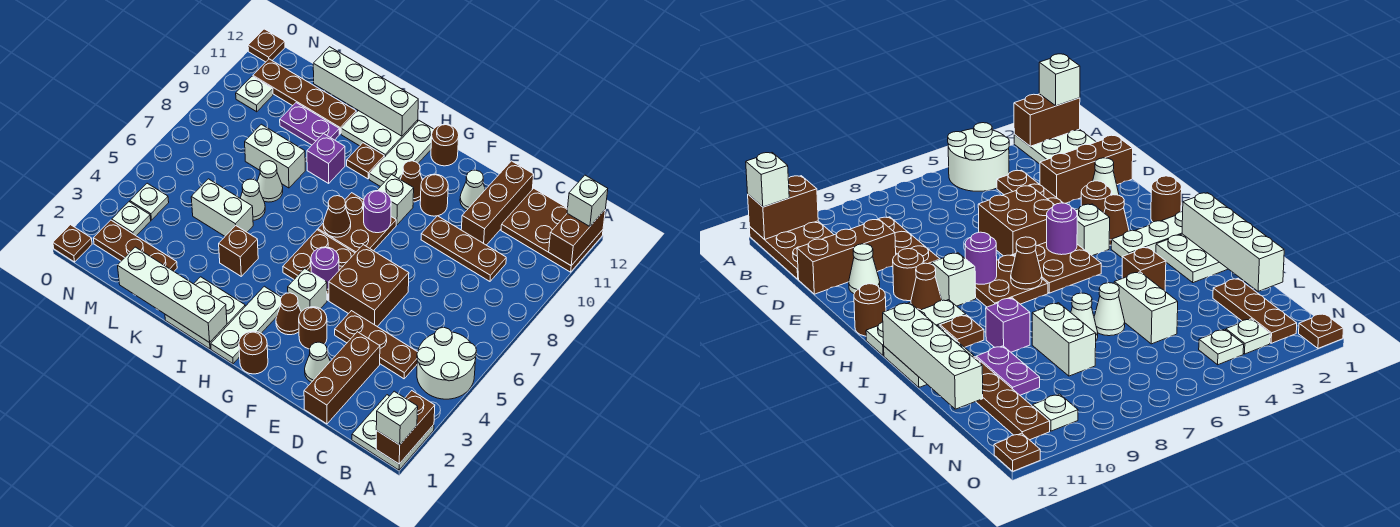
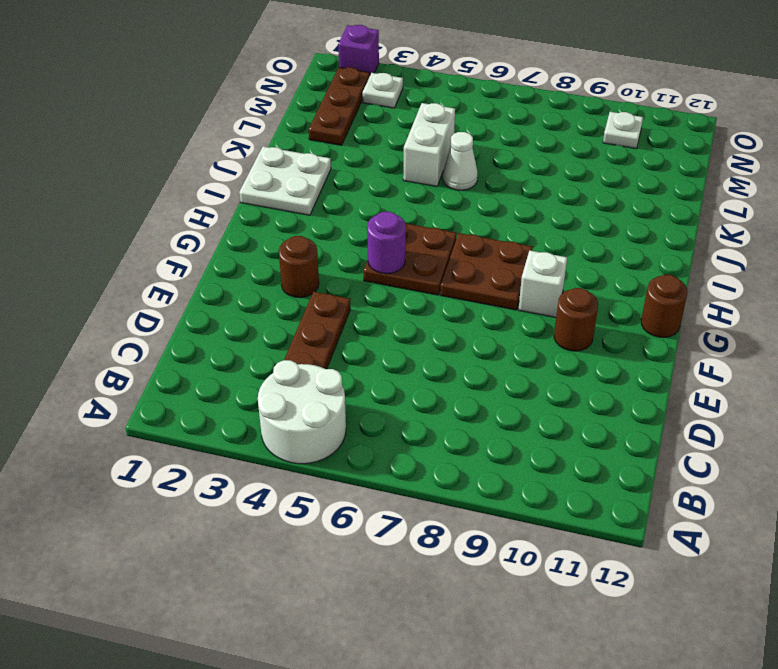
purple 1x1 brick [338,25,379,74] -> purple 1x1 brick moved to [307,133,345,183]
none -> white 2x2 plate [352,395,434,470]
none -> brown 2x3 plate [501,188,603,272]
none -> brown 1x3 plate [421,216,506,281]
none -> brown 1x3 brick [304,332,380,424]

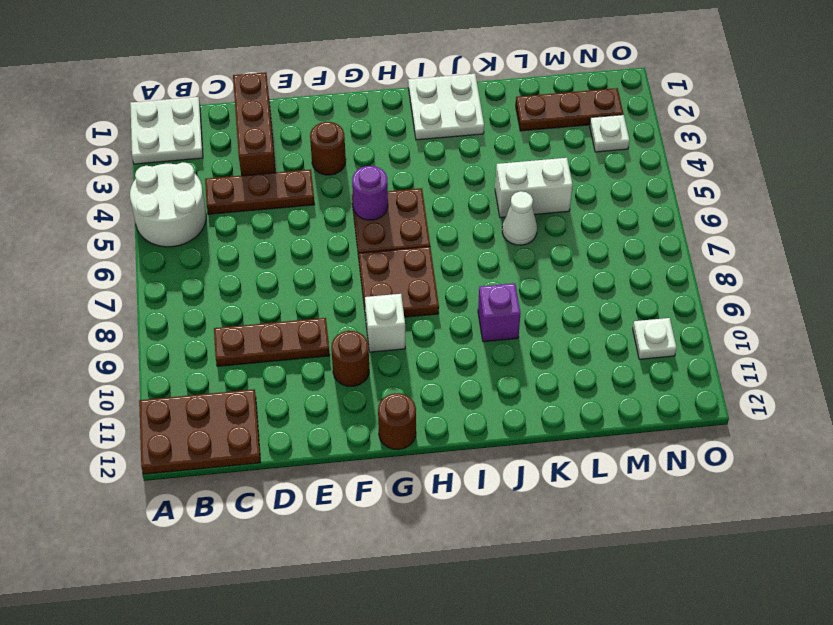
none -> brown 1x3 brick [461,161,534,245]
none -> white 1x1 cone [305,342,330,382]
none -> brown 2x2 brick [329,245,409,326]
none -> white 1x1 cone [460,170,485,210]

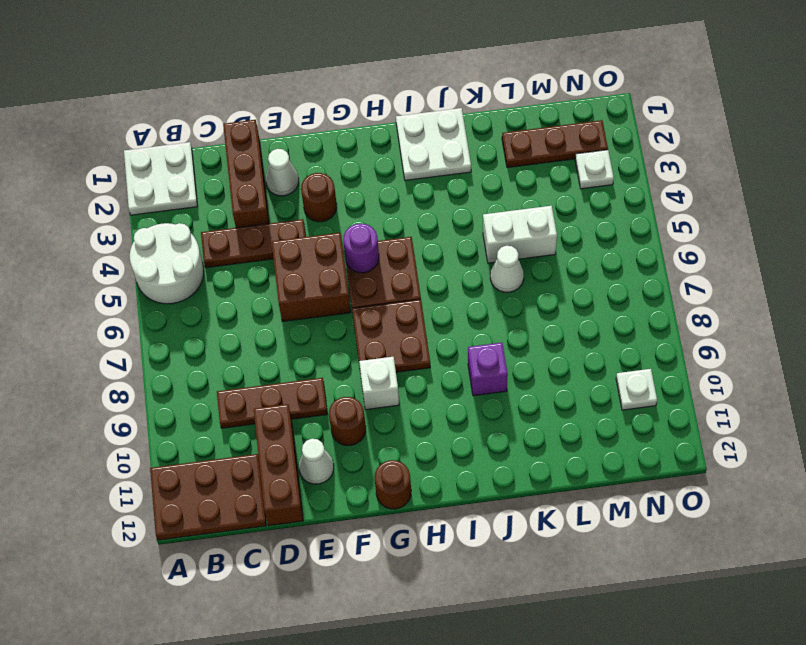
none -> brown 1x1 round brick [239,331,268,374]
none -> brown 1x1 cone [276,293,301,335]
none -> white 1x1 brick [288,269,327,312]
none -> brown 1x1 cone [400,161,422,202]

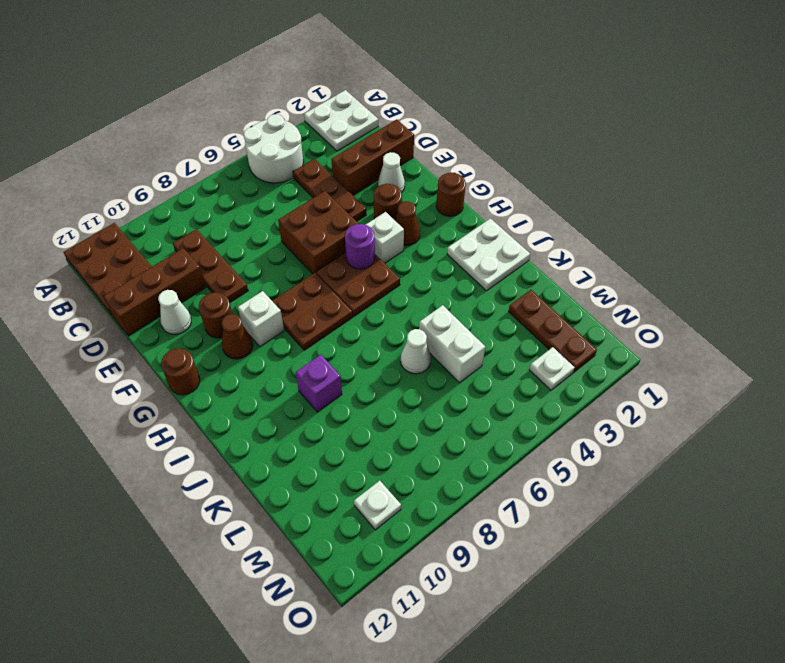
none -> white 1x3 plate [211,286,281,364]
none -> white 1x3 plate [369,121,434,186]
none -> brown 1x1 plate [347,143,384,179]
none -> white 2x2 plate [341,111,418,157]

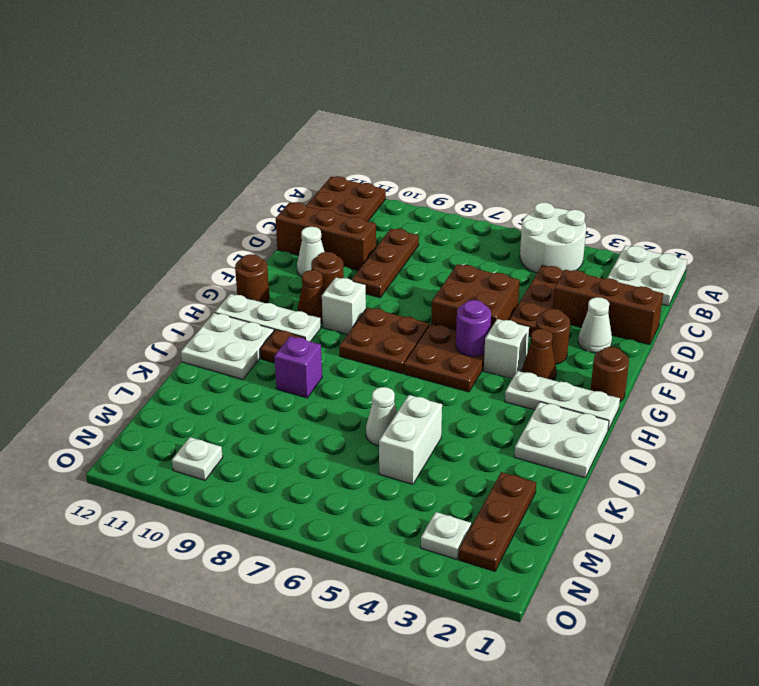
none -> brown 1x1 brick [219,226,258,276]
none -> white 1x1 cone [257,161,283,202]
none -> white 1x2 brick [245,124,305,188]
none -> purple 1x2 plate [280,103,339,145]

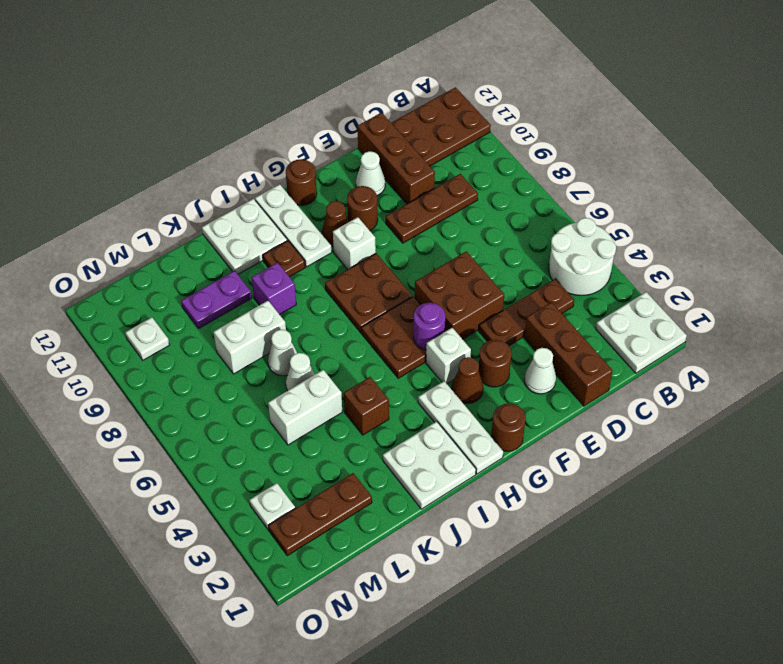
none -> brown 1x4 plate [253,59,356,134]
none -> white 1x1 plate [130,183,169,220]
none -> brown 1x1 plate [53,225,92,262]
none -> brown 1x1 plate [248,29,285,62]

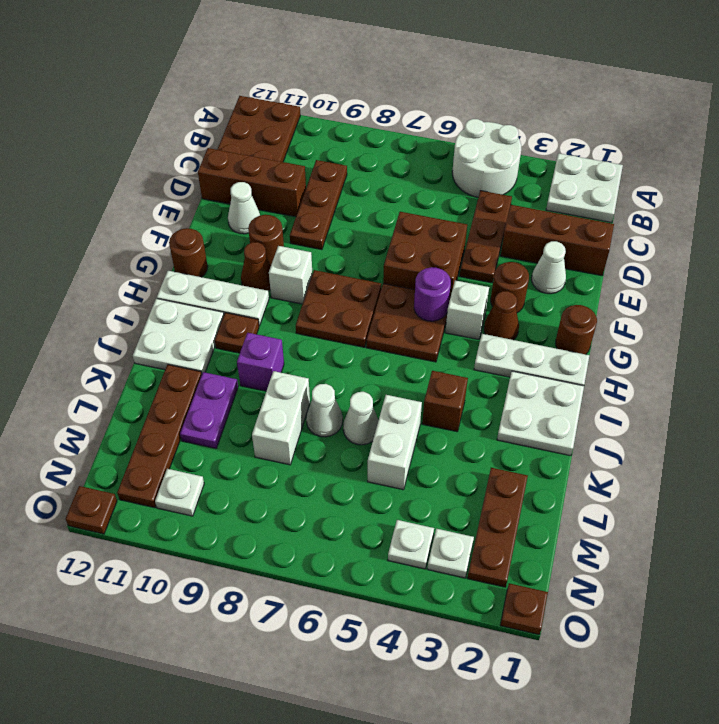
none -> brown 1x2 brick [376,391,435,464]
none -> brown 1x2 brick [549,210,605,266]
none -> purple 1x1 round brick [364,191,391,233]
none -> brown 1x1 cone [323,196,351,237]

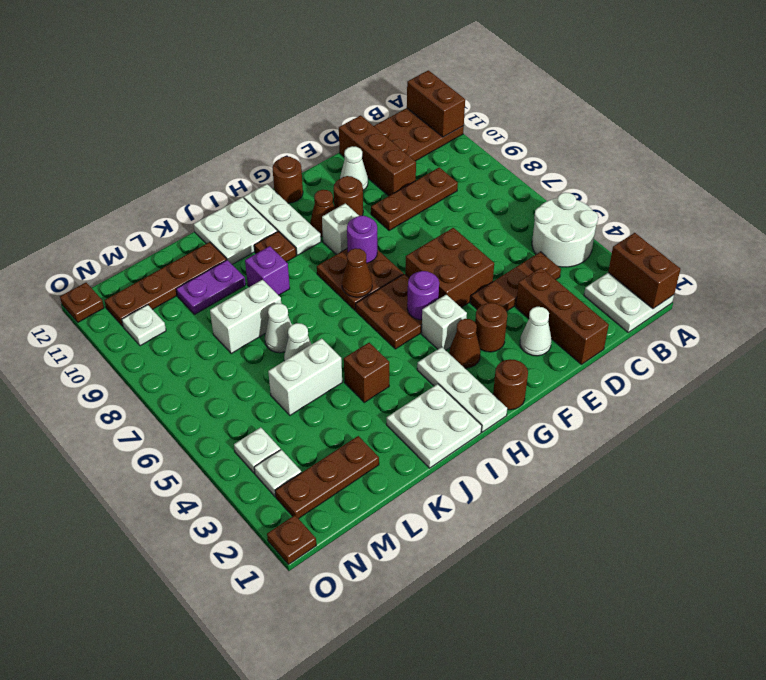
none -> white 1x4 brick [118,247,227,343]
none -> white 1x4 brick [313,47,418,136]
none -> white 1x1 brick [376,391,418,445]
none -> white 1x1 brick [567,175,608,227]

